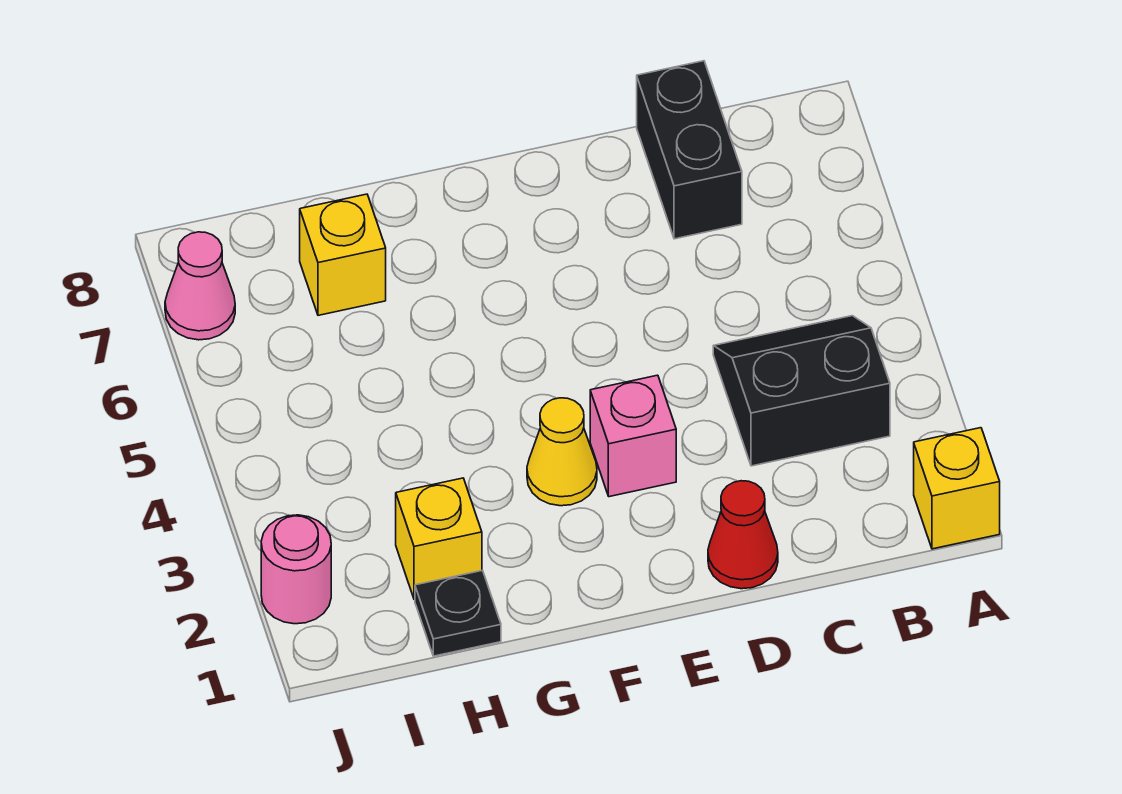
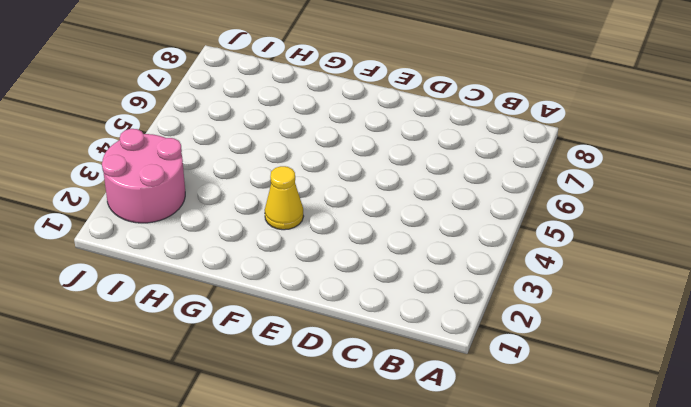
pink 2x2 round brick [102,129,185,223] -> pink 1x1 round brick [261,515,331,624]
none -> yellow 1x1 brick [914,428,1000,549]
none -> black 2x2 slope [713,316,890,466]

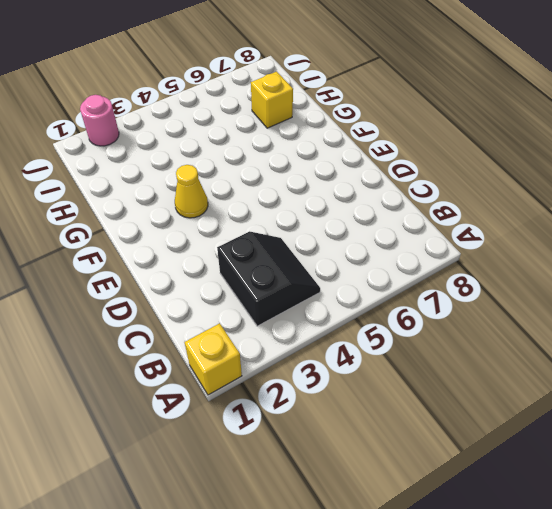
none -> black 1x2 brick [637,61,742,239]
none -> red 1x1 cone [708,481,778,589]

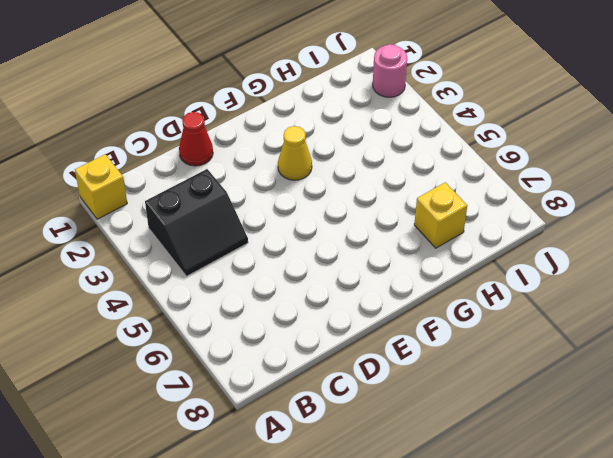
none -> black 1x2 brick [637,61,742,239]
none -> pink 1x1 brick [590,375,676,497]

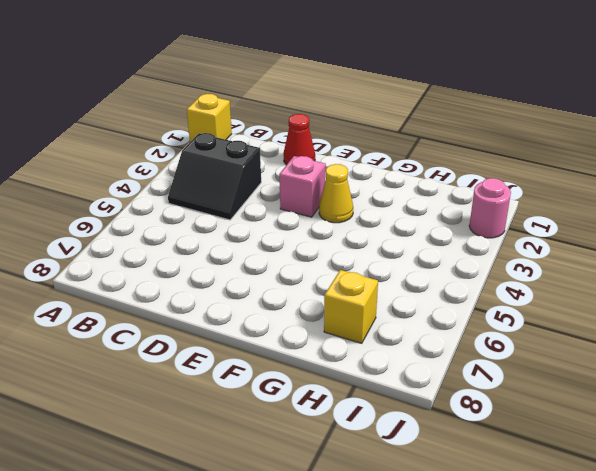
none -> black 1x2 brick [637,61,742,239]
none -> black 1x1 plate [415,571,501,656]

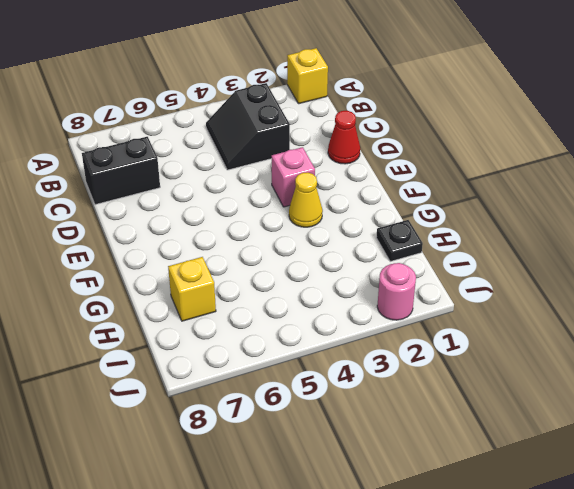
none -> yellow 1x1 brick [396,478,482,599]
none -> pink 1x1 cone [165,232,235,340]

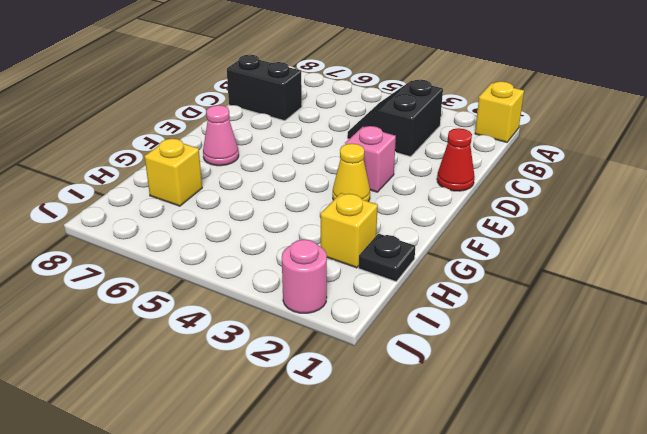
pink 1x1 cone [203,105,239,166] -> pink 1x1 cone moved to [165,232,235,340]

